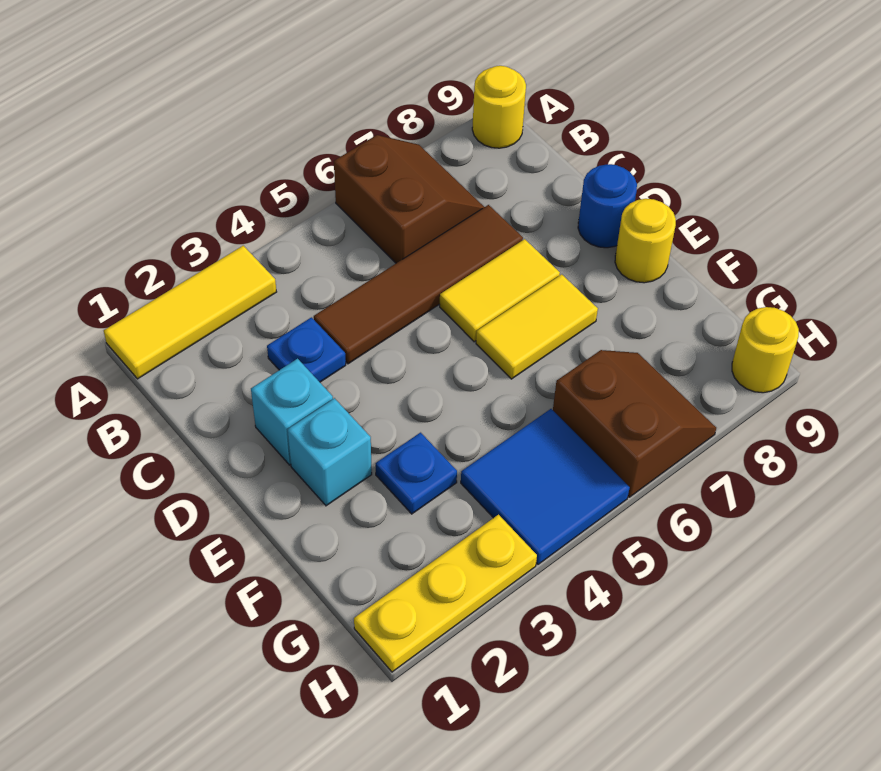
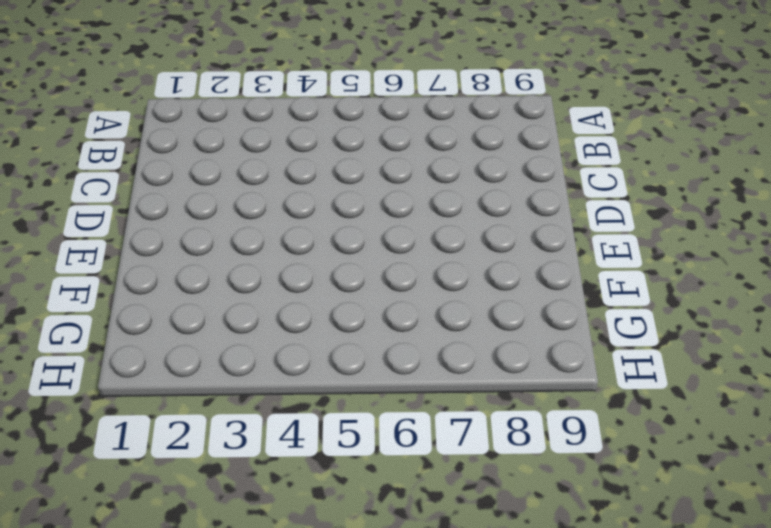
none -> yellow 1x3 tile [104,246,276,379]
none -> brown 2x2 slope [334,135,484,263]
none -> yellow 1x1 round brick [472,66,526,148]

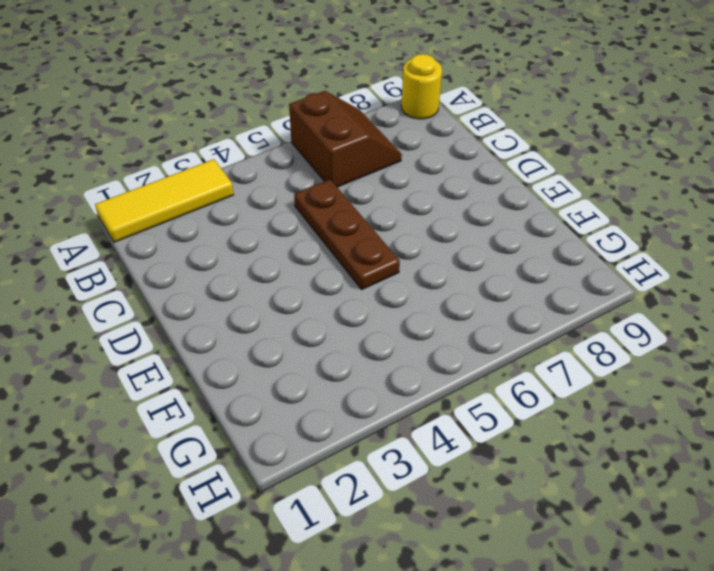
brown 1x3 plate [294,180,400,289] -> brown 1x4 tile [314,205,523,364]
none -> blue 1x1 plate [267,317,346,382]
none -> cyan 1x1 brick [251,359,333,465]
none -> yellow 1x2 tile [440,239,560,342]

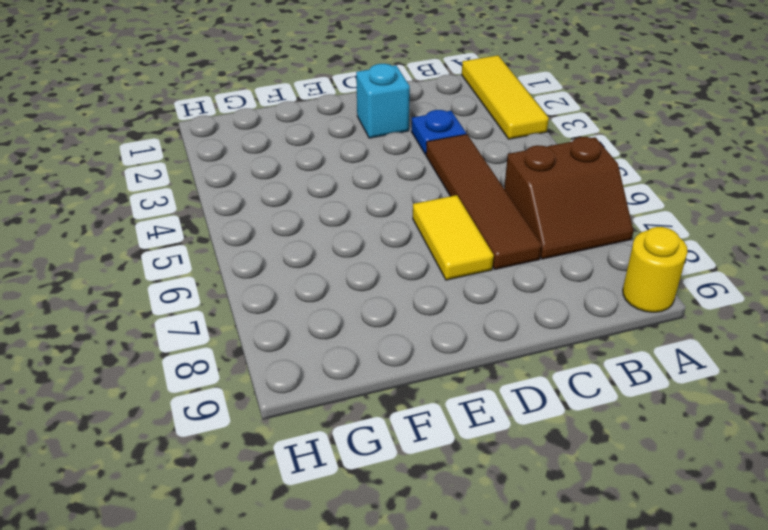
none -> blue 1x1 round brick [578,164,637,248]
none -> cyan 1x1 brick [288,398,372,506]
none -> yellow 1x2 tile [476,274,598,379]

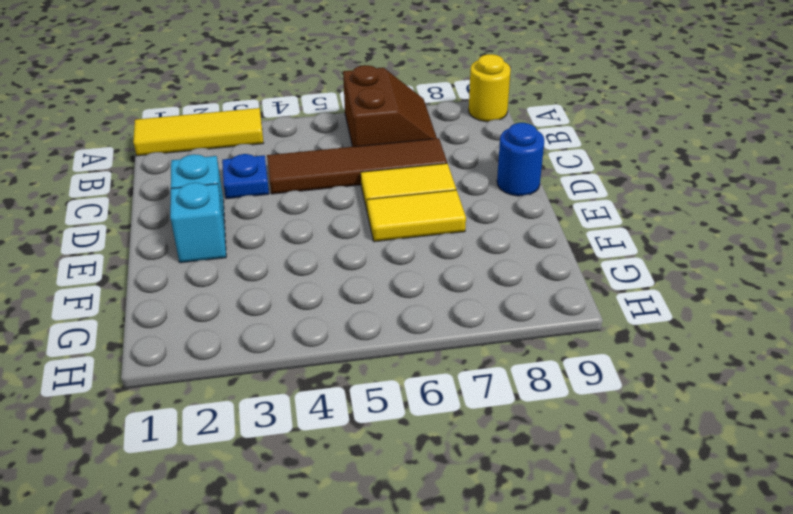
none -> yellow 1x1 round brick [615,199,676,283]
none -> blue 1x1 plate [376,433,457,514]
none -> blue 2x2 tile [461,409,630,564]

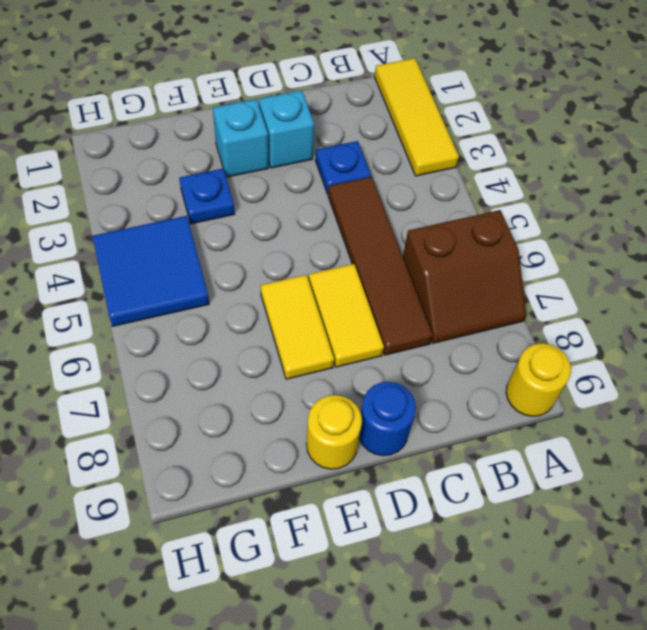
none -> brown 2x2 slope [553,350,716,497]
none -> yellow 1x3 plate [354,515,537,672]
none -> yellow 1x1 round brick [732,307,799,393]

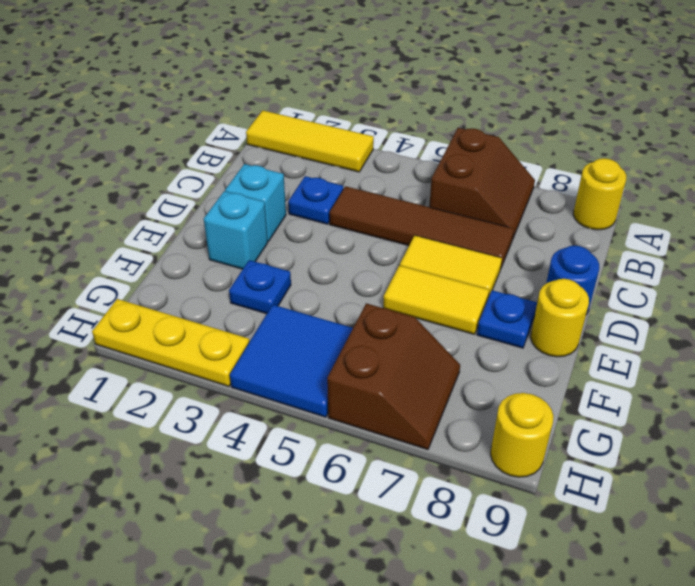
blue 1x1 plate [477,290,537,348] -> none

